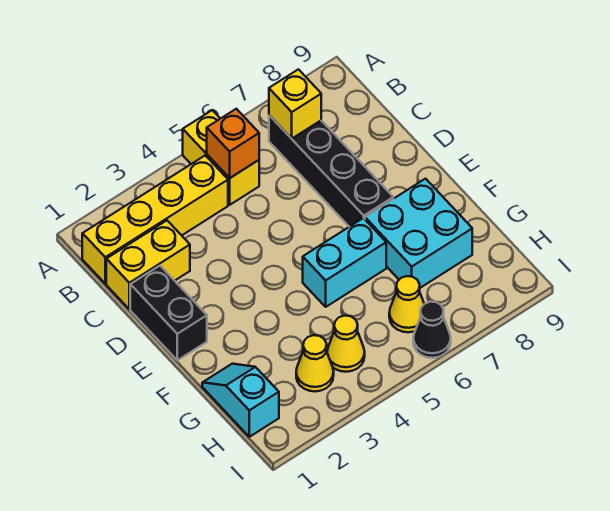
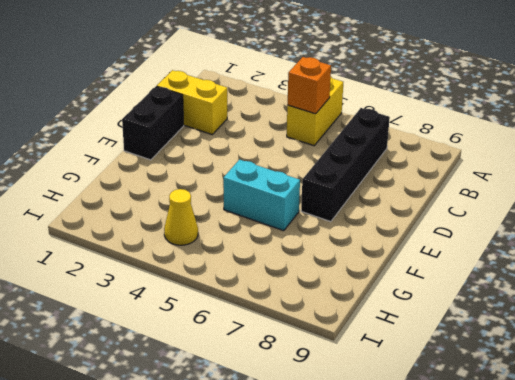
none -> yellow 1x4 brick [82,155,228,284]
none -> cyan 2x2 brick [365,179,472,288]
none -> cyan 1x2 slope [202,364,279,437]

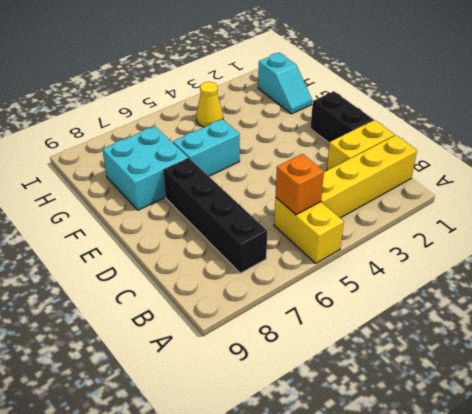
none -> yellow 1x1 cone [296,335,334,391]
none -> yellow 1x1 cone [389,276,424,332]
none -> black 1x1 cone [413,302,451,358]

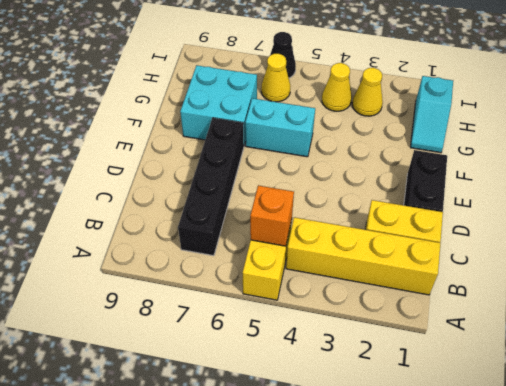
none -> yellow 1x1 brick [269,69,321,139]

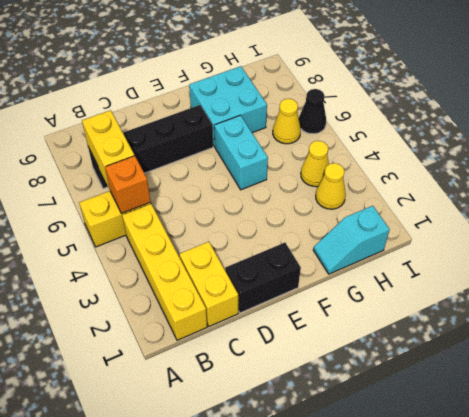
yellow 1x2 brick [82,110,135,188] -> yellow 1x1 brick [269,69,321,139]

